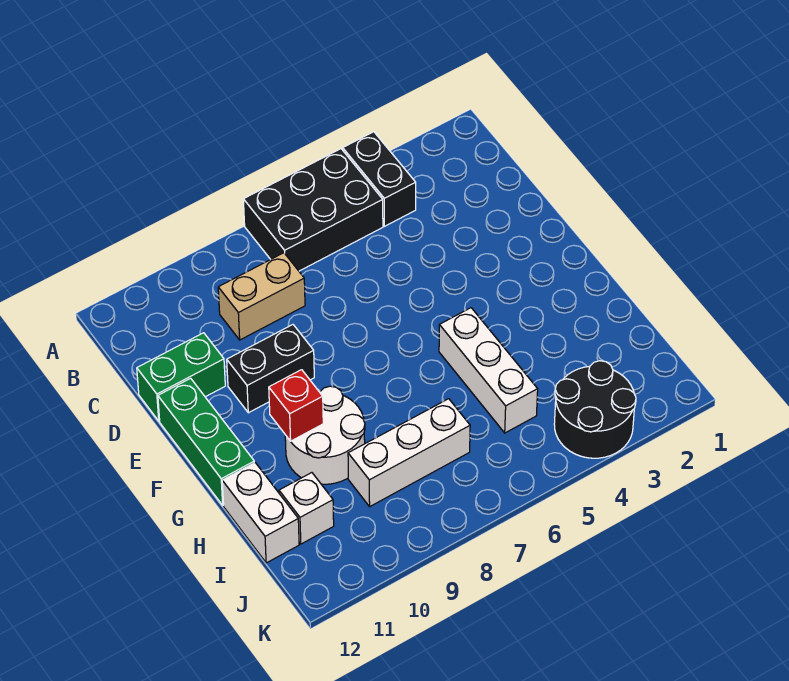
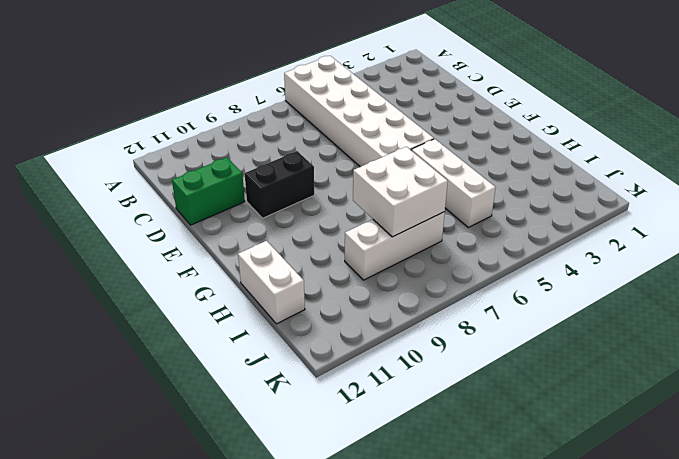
white 2x6 brick [284,56,434,167] -> black 2x3 brick [243,149,383,271]
white 2x2 brick [353,147,448,237] -> none
none -> black 1x2 brick [343,132,416,226]
none -> tan 1x2 brick [218,253,305,340]
none -> green 1x3 brick [158,378,254,505]

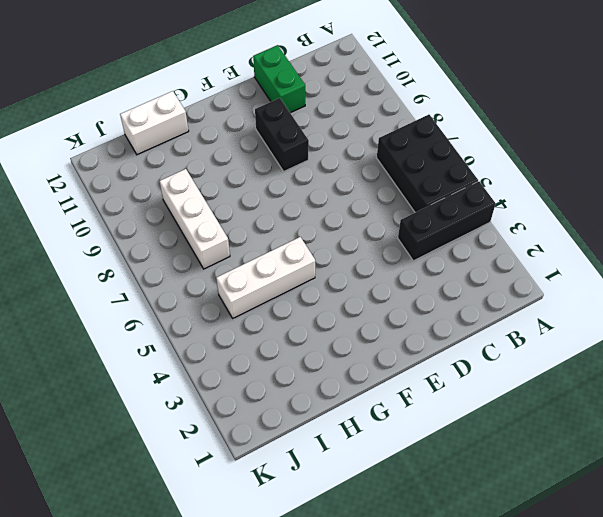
black 1x3 brick [398,181,496,261] -> black 1x2 brick [343,132,416,226]
none -> tan 1x2 brick [218,253,305,340]
none -> green 1x3 brick [158,378,254,505]
none -> white 2x2 round brick [285,386,365,484]

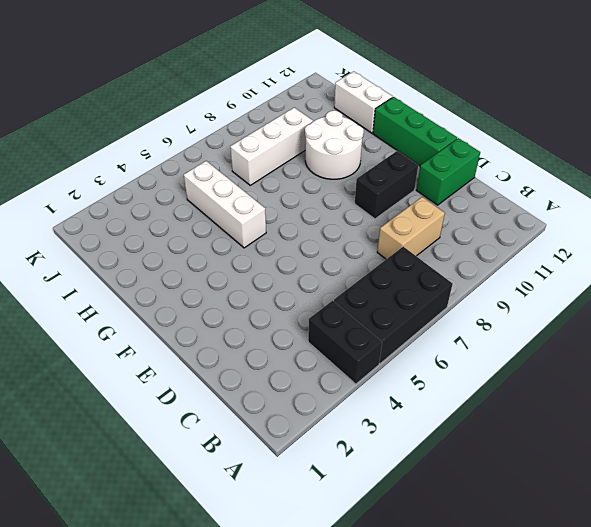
none -> white 1x1 brick [279,473,334,544]
none -> black 2x2 round brick [554,361,636,458]
none -> red 1x1 brick [269,370,323,441]

